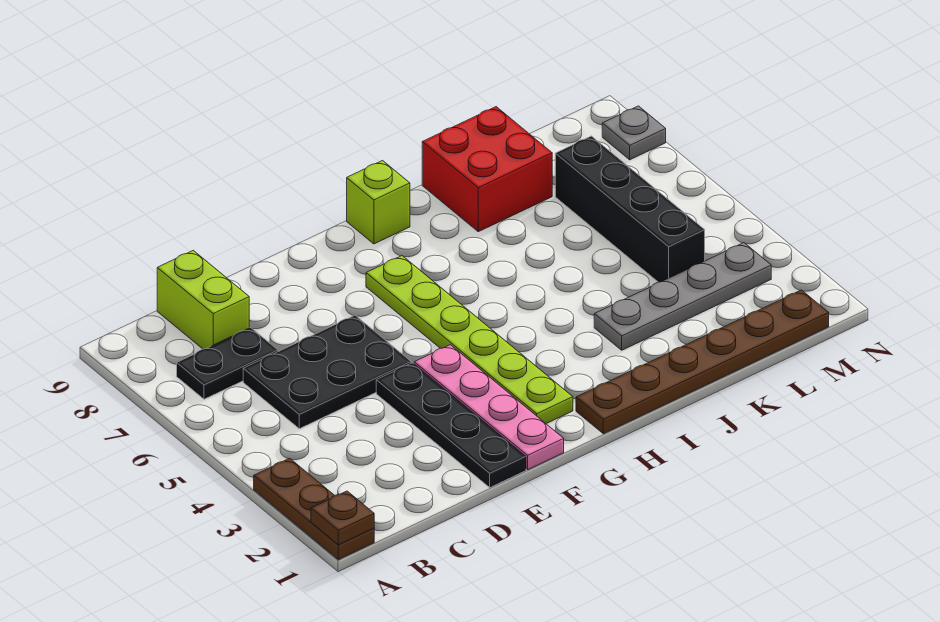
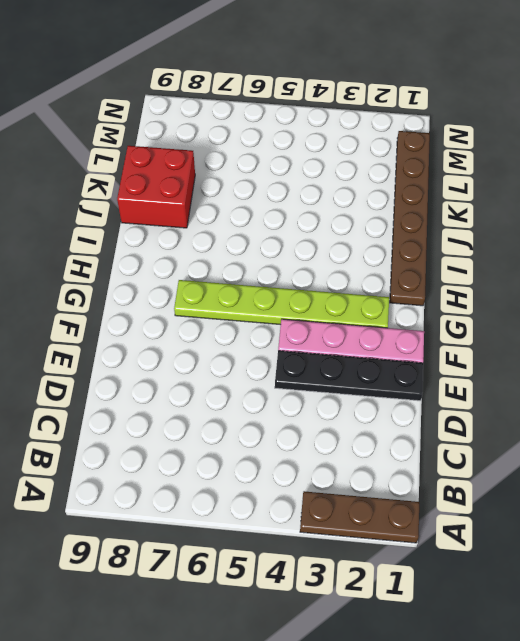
none -> black 1x2 plate [177,328,278,399]
none -> black 2x3 plate [243,315,411,429]
none -> lime 1x2 brick [157,250,249,349]

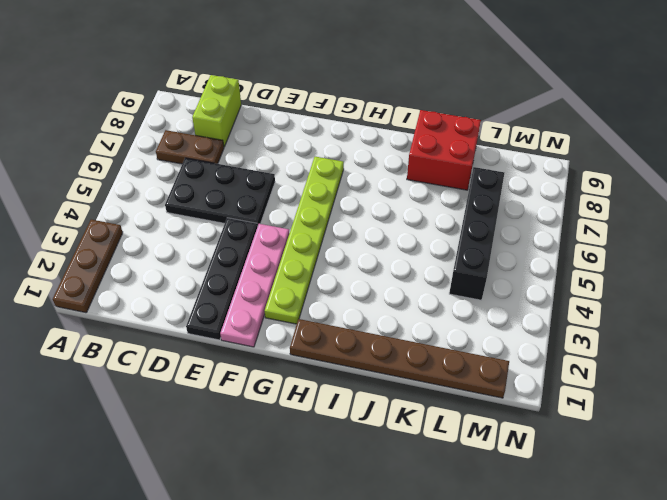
brown 1x2 plate [156,130,224,164] -> black 1x2 plate [177,328,278,399]
none -> lime 1x1 brick [347,161,410,244]
none -> grey 1x4 plate [594,243,771,350]
none -> grey 1x1 plate [602,106,666,160]

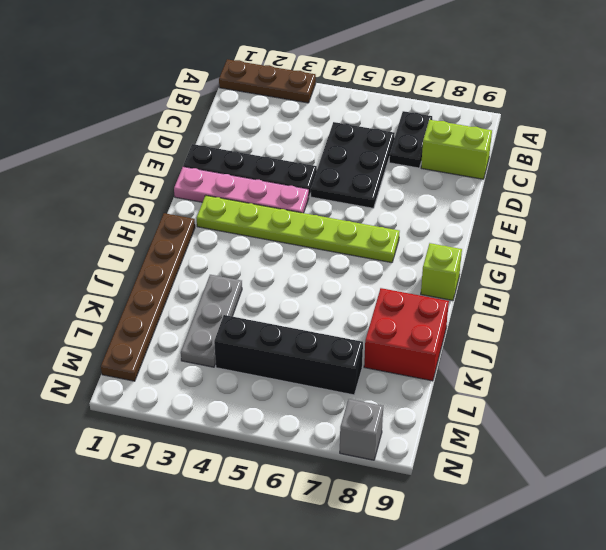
grey 1x3 plate [181,275,242,367] -> grey 1x4 plate [594,243,771,350]
grey 1x1 brick [340,399,383,460] -> grey 1x1 plate [602,106,666,160]
none -> brown 1x1 plate [311,491,374,545]

